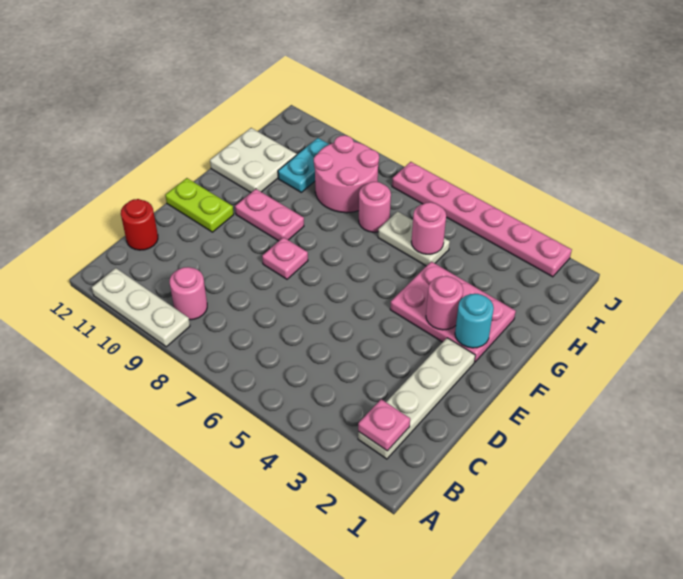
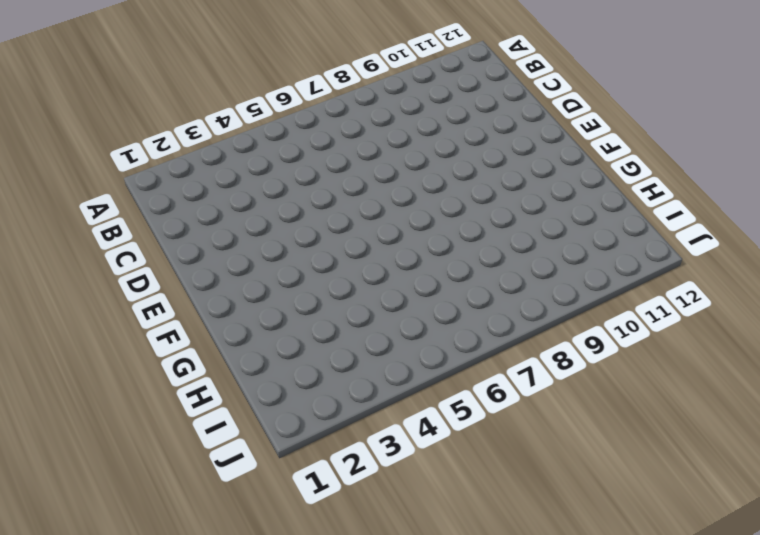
none -> white 1x3 plate [92,268,190,347]
none -> white 1x4 plate [358,338,475,459]
none -> pink 1x1 round brick [170,267,207,320]

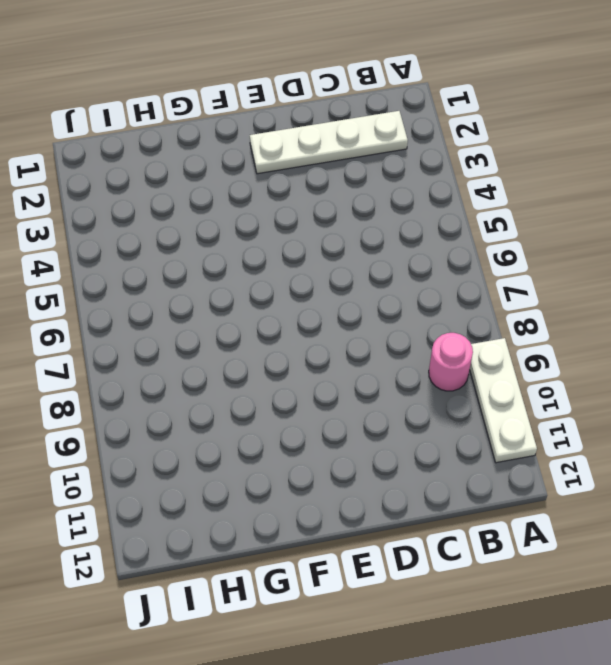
none -> red 1x1 round brick [121,199,158,250]
none -> pink 1x1 plate [262,237,308,279]
none -> lime 1x2 plate [165,178,234,232]

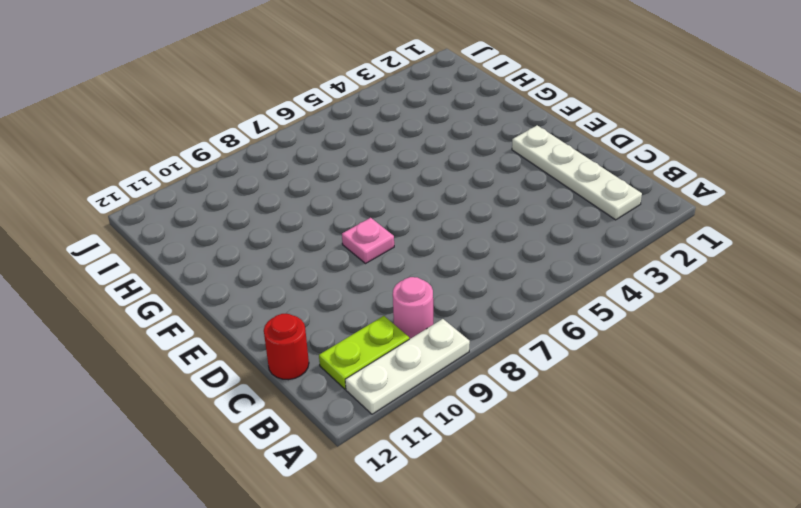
lime 1x2 plate [319,316,409,389] -> lime 1x2 plate moved to [165,178,234,232]
none -> pink 2x3 plate [390,262,516,362]
none -> pink 1x2 plate [235,189,304,241]
none -> white 2x2 plate [210,128,297,193]

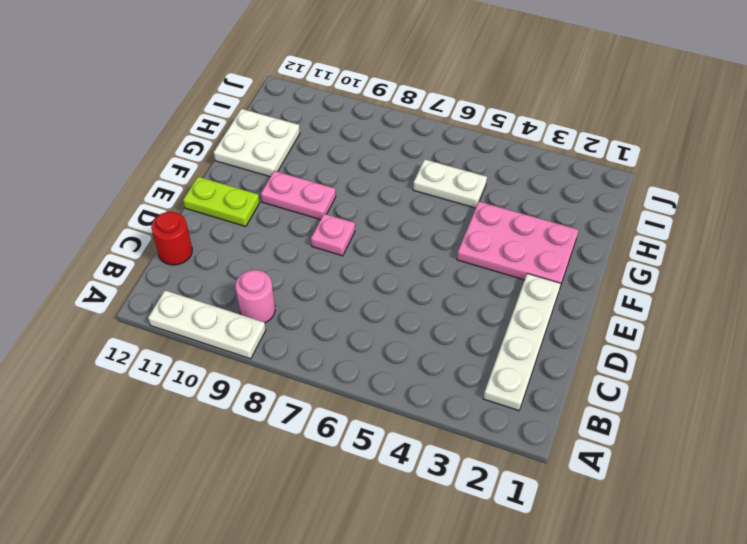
none -> pink 1x1 round brick [359,182,391,232]
none -> pink 2x2 round brick [314,135,379,213]
none -> cyan 1x2 plate [278,138,329,192]

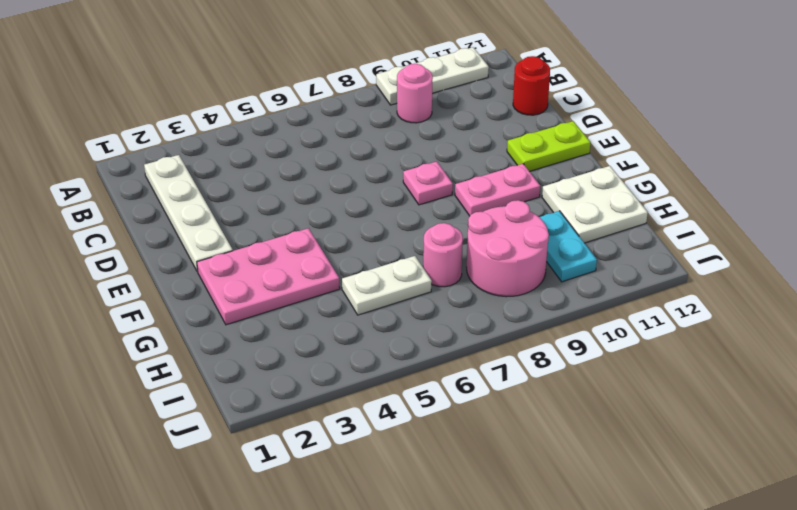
none -> pink 1x6 plate [392,162,572,277]
none -> pink 1x1 plate [358,399,410,451]
none -> cyan 1x1 round brick [455,294,494,348]

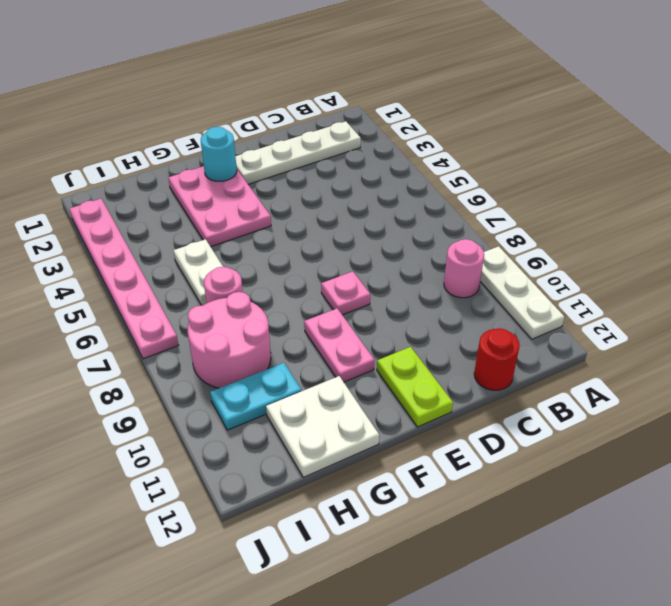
none -> pink 1x1 plate [358,399,410,451]
none -> pink 1x1 round brick [426,276,463,330]
none -> pink 1x1 round brick [411,202,446,254]

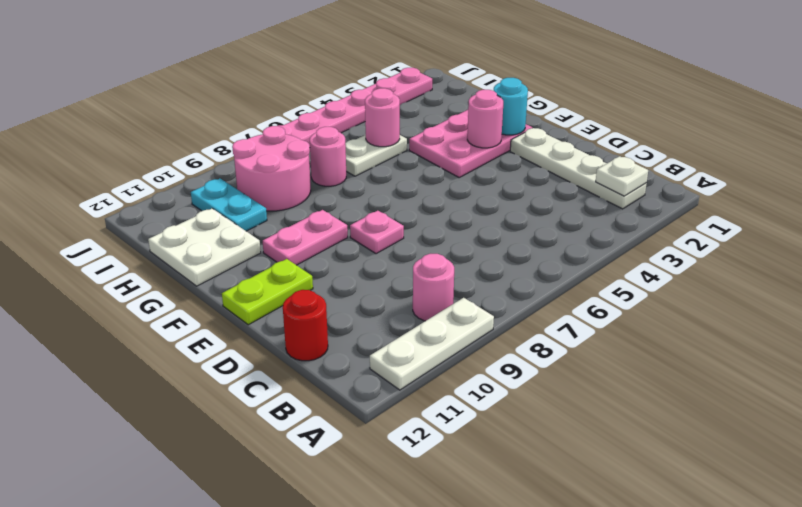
white 1x1 plate [596,156,648,196] -> pink 1x1 plate [358,399,410,451]

